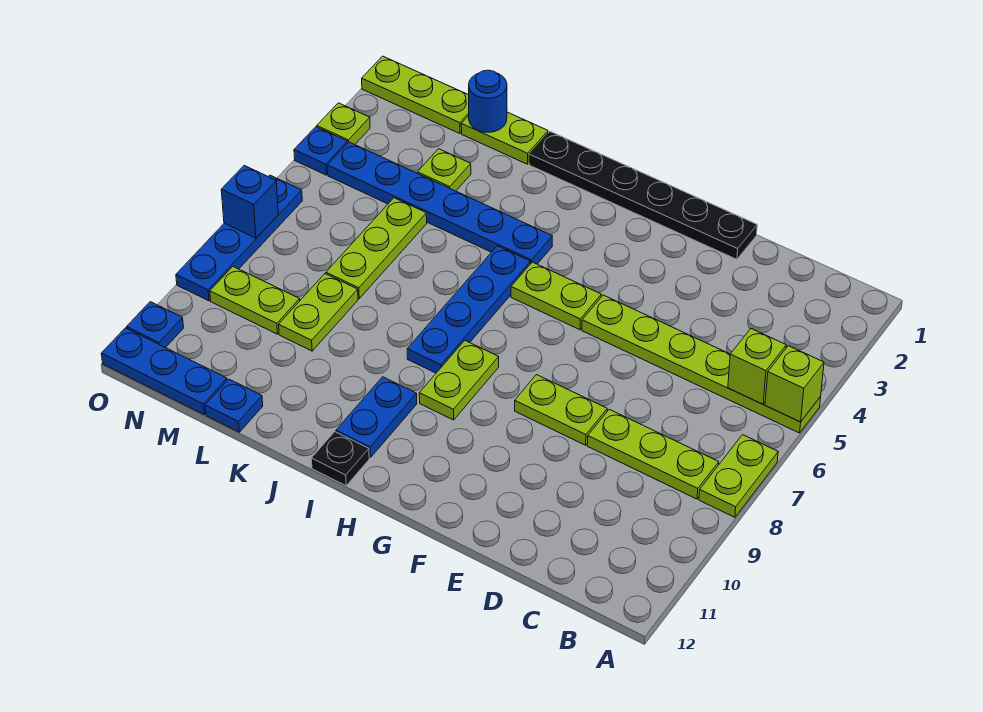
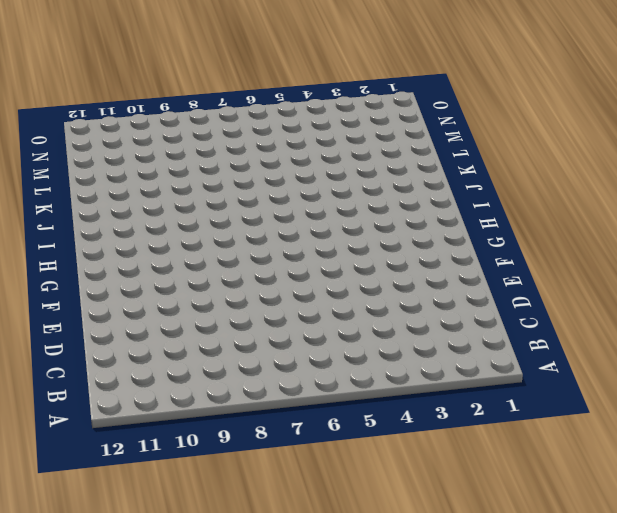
none -> lime 1x6 plate [582,295,821,433]
none -> lime 1x2 plate [699,435,778,517]
none -> lime 1x3 plate [587,409,719,499]

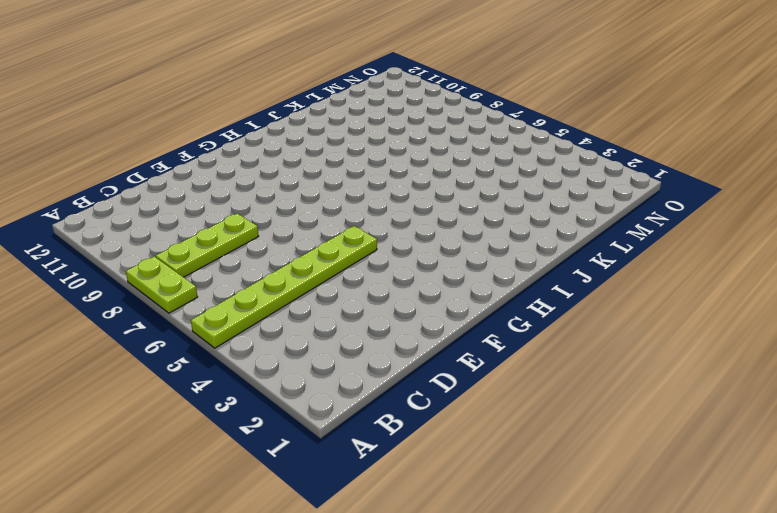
none -> black 1x6 plate [529,132,757,259]
none -> lime 1x2 plate [515,375,607,445]
none -> lime 1x2 plate [511,262,601,330]

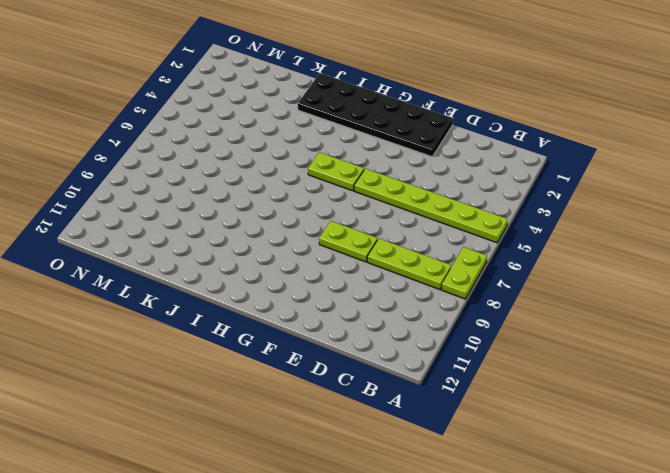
black 2x6 plate [298,73,453,157] -> black 1x6 plate [529,132,757,259]
none -> lime 1x2 plate [419,341,499,420]
none -> blue 1x6 plate [327,142,552,264]
none -> blue 1x4 plate [407,246,531,373]

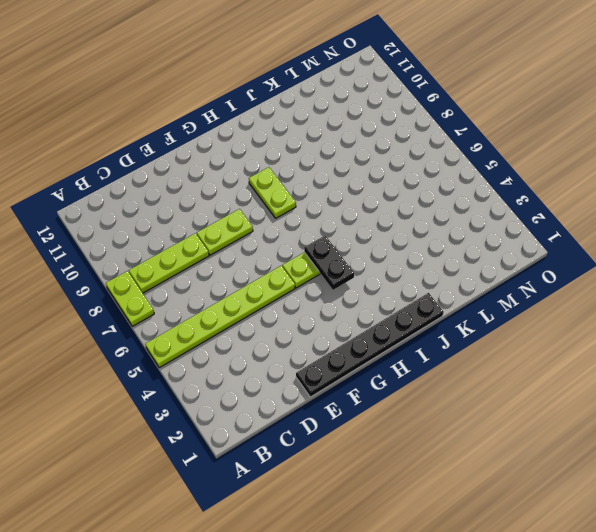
black 1x2 plate [304,236,354,290] -> none
none -> blue 1x6 plate [327,142,552,264]
none -> blue 1x4 plate [407,246,531,373]
none -> blue 1x2 plate [336,377,417,457]

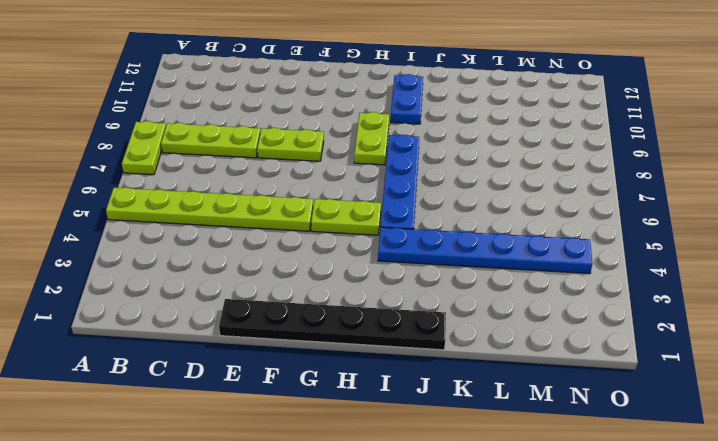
none -> black 1x1 plate [311,432,369,486]
none -> lime 1x2 plate [461,112,548,164]
none -> lime 1x1 plate [417,149,471,191]

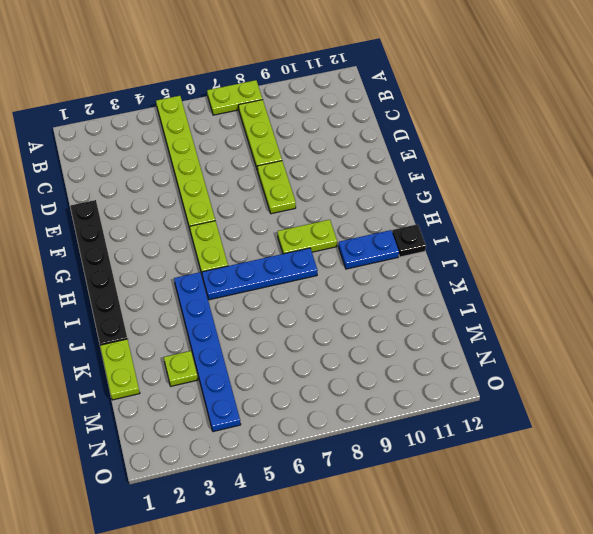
none -> lime 1x3 plate [326,198,427,298]
none -> lime 1x2 plate [279,274,358,351]
none -> blue 1x1 plate [205,379,263,432]

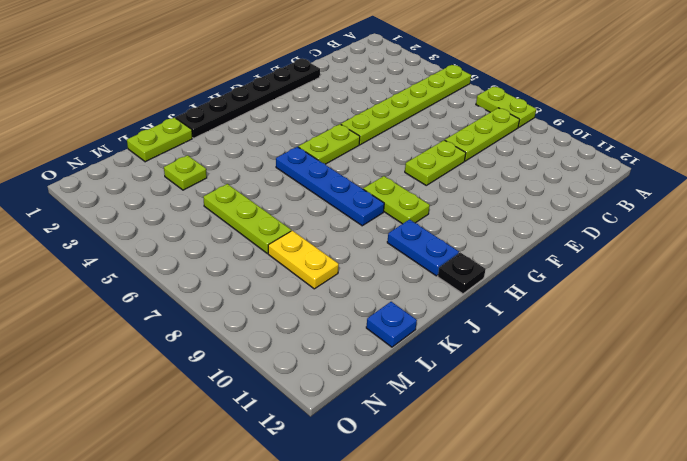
yellow 1x2 plate [268,231,339,289] -> lime 1x2 plate [279,274,358,351]
none -> blue 1x6 plate [327,142,552,264]
none -> lime 1x3 plate [362,56,469,134]
none -> lime 1x2 plate [210,267,300,334]

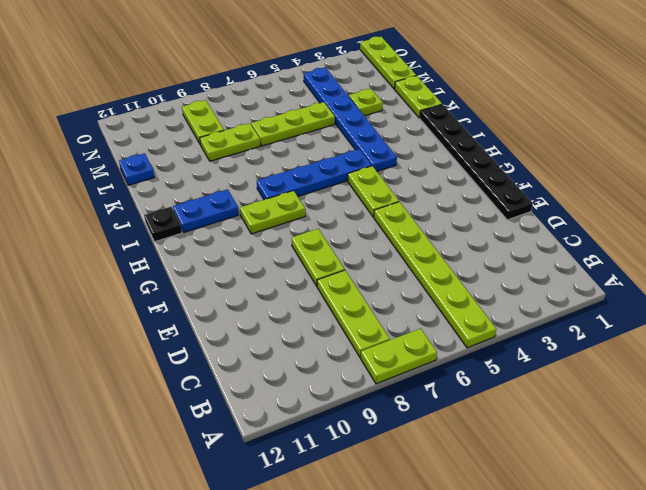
none -> blue 1x3 plate [101,328,227,414]
none -> lime 1x1 plate [317,103,370,144]
none -> blue 1x1 plate [294,127,347,175]

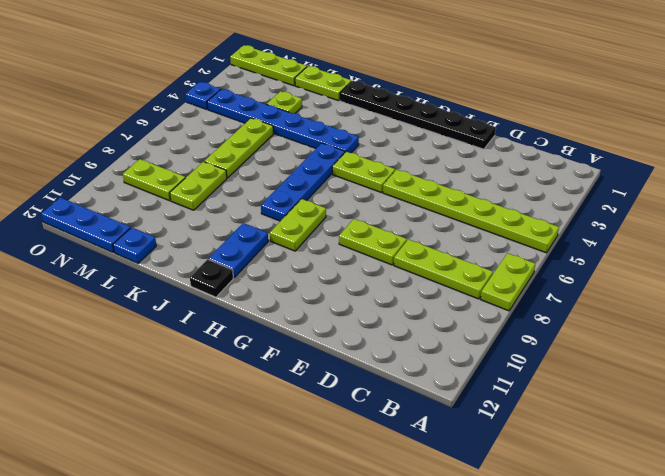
none -> lime 1x1 plate [317,103,370,144]
none -> blue 1x4 plate [176,175,302,301]
none -> blue 1x1 plate [127,302,184,348]

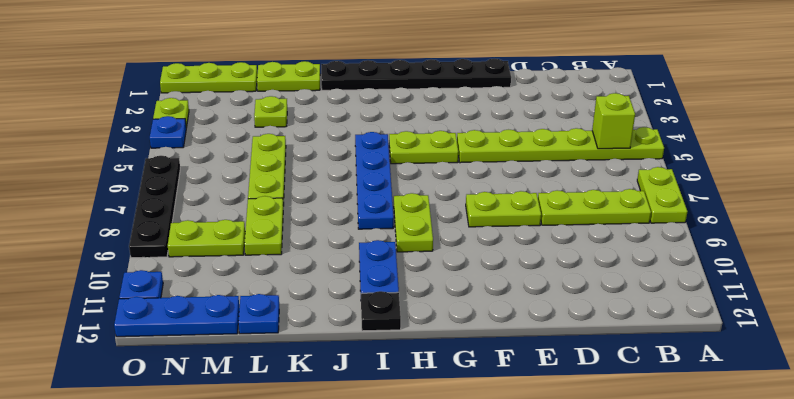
black 1x4 plate [129,156,180,258] -> blue 1x4 plate [176,175,302,301]
none -> blue 1x6 plate [327,142,552,264]
none -> lime 1x1 brick [765,346,824,422]
none -> blue 1x1 round brick [469,70,507,132]

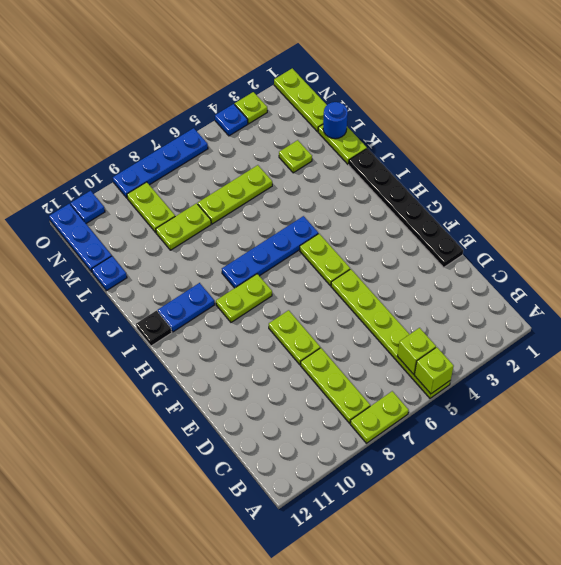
none -> blue 1x6 plate [327,142,552,264]
none -> blue 1x1 brick [221,166,278,238]

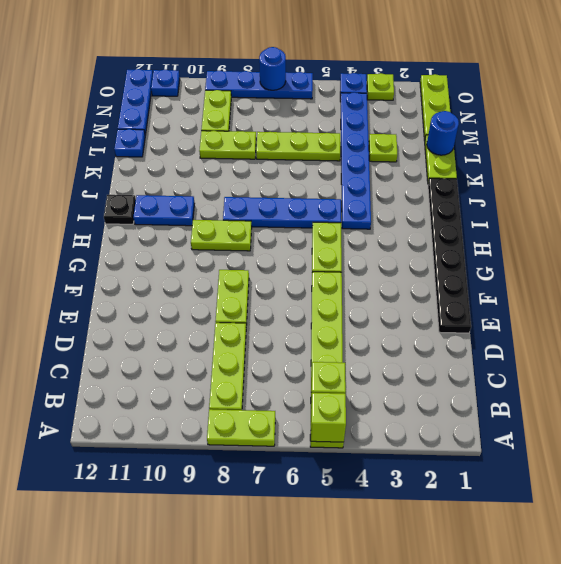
blue 1x1 round brick [259,47,286,90] -> blue 1x1 brick [221,166,278,238]

